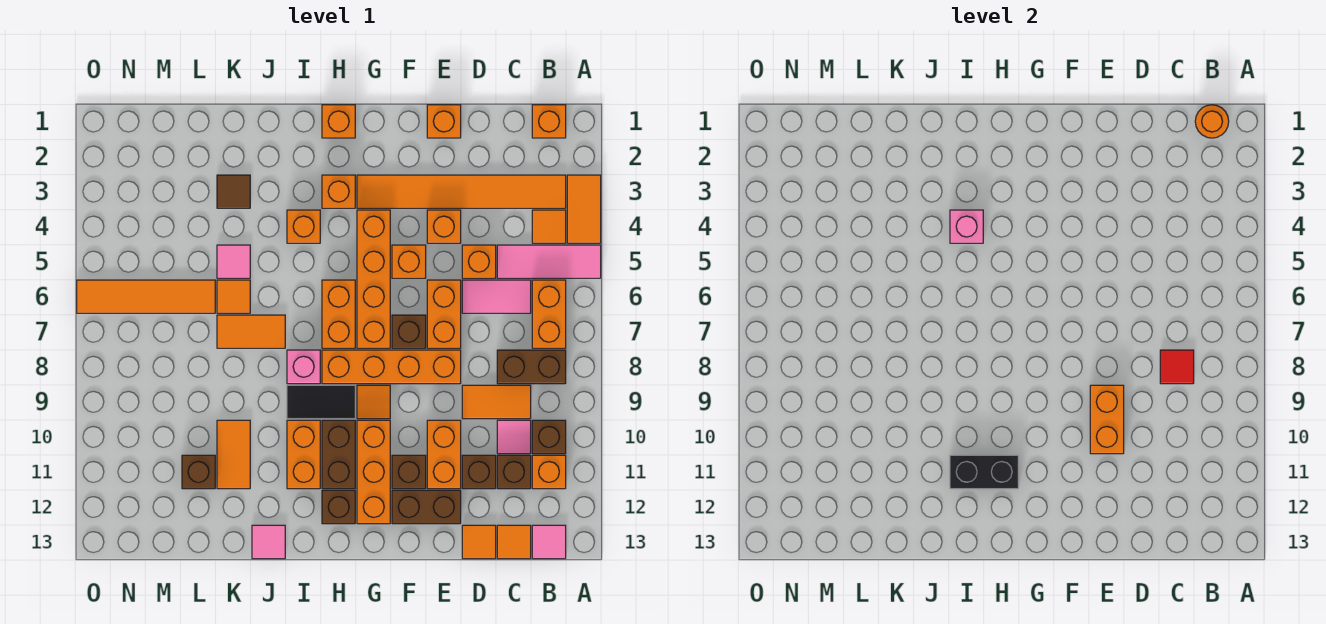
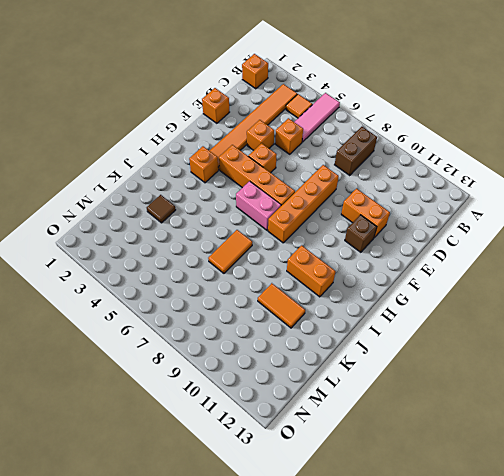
pink 1x2 brick [236,181,281,230] -> orange 1x2 brick [322,280,355,348]
none -> orange 1x2 tile [567,175,601,243]
none -> orange 1x2 brick [532,280,566,348]
none -> brown 1x1 brick [532,420,566,454]
none -> orange 1x1 brick [532,455,566,489]

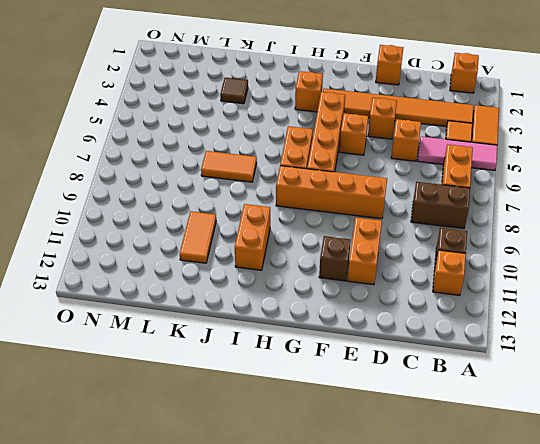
none -> pink 1x1 tile [532,525,566,559]
none -> pink 1x2 tile [462,280,531,313]
none -> orange 1x2 tile [462,385,531,419]
none -> pink 1x1 tile [497,420,531,454]

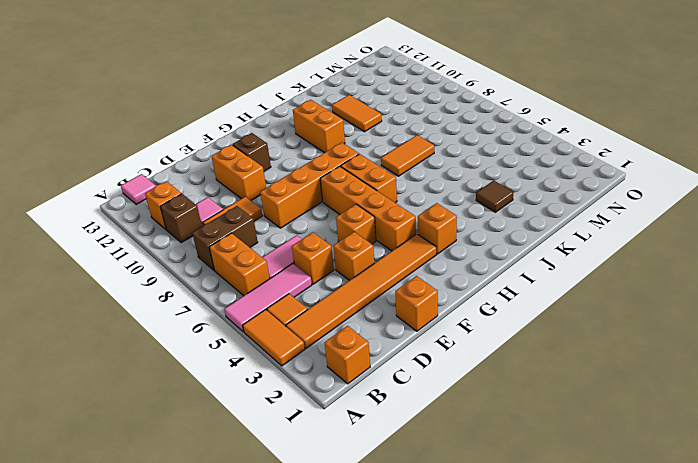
none -> brown 1x1 brick [497,455,531,489]
none -> orange 1x1 tile [497,525,531,559]
none -> brown 1x1 brick [462,455,496,489]
none -> orange 1x1 tile [462,525,496,559]

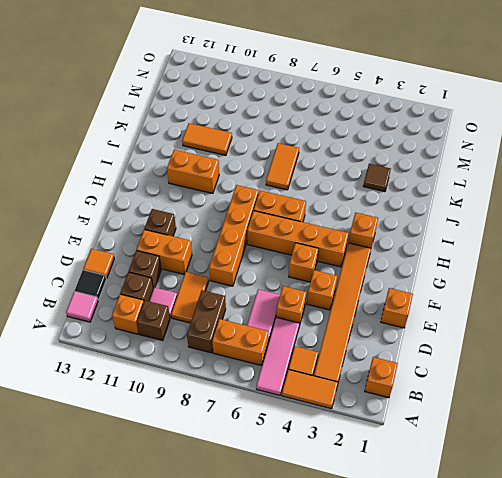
black 1x1 tile [75,270,106,300] -> orange 1x1 tile [497,525,531,559]
none -> orange 1x2 brick [427,280,461,348]
none -> brown 1x2 brick [392,490,461,524]
none -> brown 1x1 brick [392,315,426,348]
none -> orange 1x1 tile [357,385,390,419]

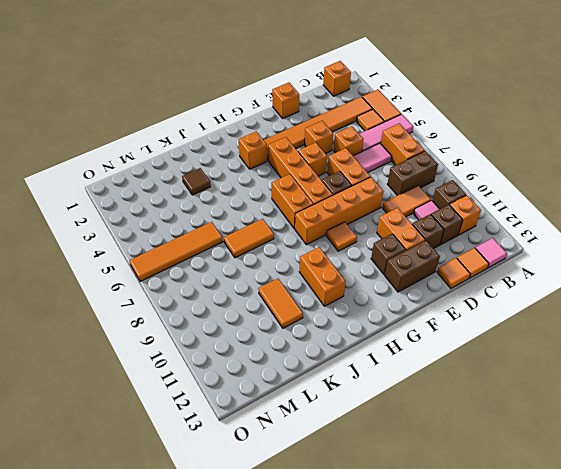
none -> orange 1x3 brick [357,420,390,524]
none -> orange 1x1 brick [322,105,355,138]
none -> black 1x2 tile [287,385,355,419]
none -> brown 1x2 brick [322,420,355,489]

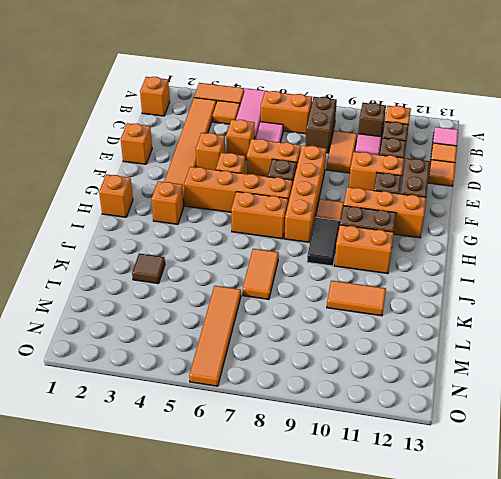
none -> brown 1x1 brick [322,490,355,524]
none -> orange 1x1 brick [287,210,320,243]
none -> pink 1x1 brick [287,350,320,384]
none -> pink 1x1 tile [252,525,285,559]

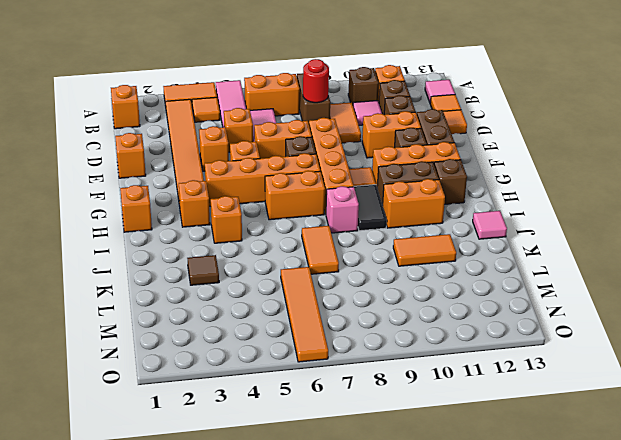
red 1x1 round brick [303,59,329,103] -> red 1x1 tile [1160,350,1194,384]
none -> pink 1x1 tile [217,245,250,278]
none -> orange 1x1 tile [217,280,250,313]
none -> brown 1x1 brick [182,455,215,489]
none -> orange 1x1 round brick [1195,105,1229,138]

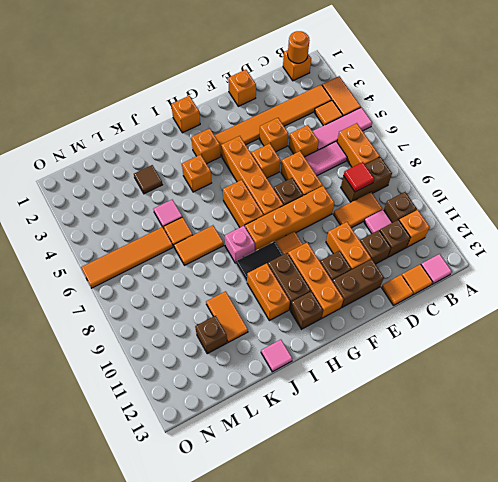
none -> orange 1x2 brick [1090,385,1124,454]
none -> black 1x2 brick [950,455,1018,489]
none -> pink 1x1 brick [950,210,983,243]

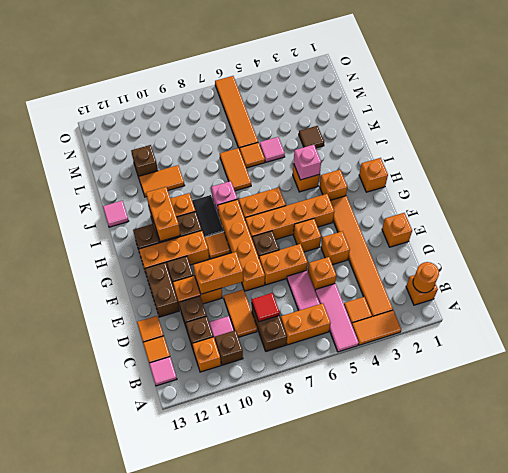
orange 1x2 brick [146,187,180,241] -> black 1x2 brick [950,455,1018,489]

